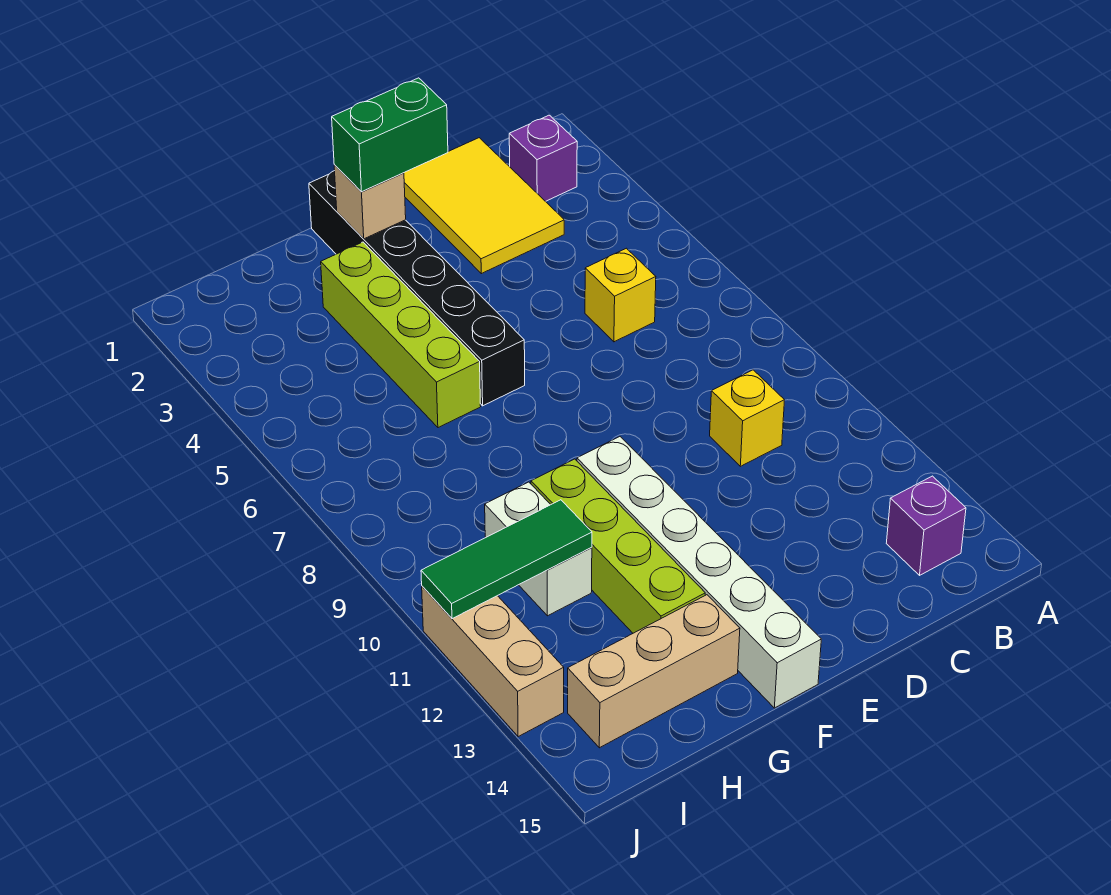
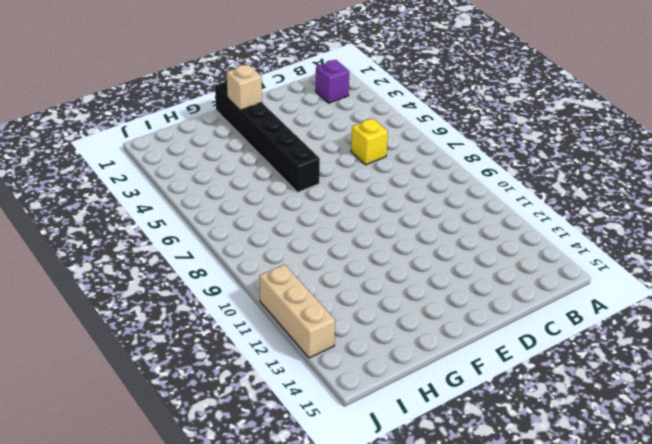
none -> purple 1x1 brick [886,476,966,575]
none -> yellow 2x3 tile [404,138,564,274]
none -> yellow 1x1 brick [710,370,785,466]

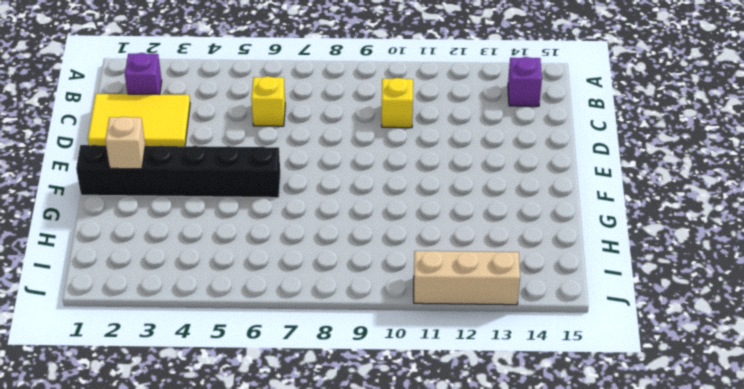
none -> white 1x6 brick [577,437,821,708]
none -> lime 1x4 brick [321,242,481,428]
none -> lime 1x4 brick [531,459,705,633]

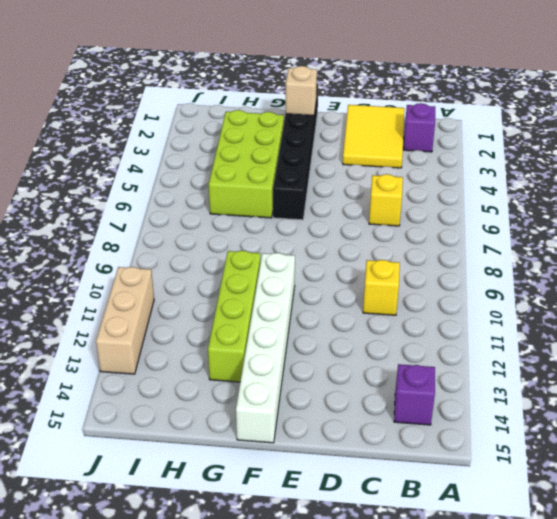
lime 2x4 brick [209,110,284,218] -> lime 1x4 brick [321,242,481,428]
none -> tan 1x3 brick [568,595,740,748]
none -> white 1x2 brick [485,482,592,616]
none -> green 1x3 tile [421,500,592,619]

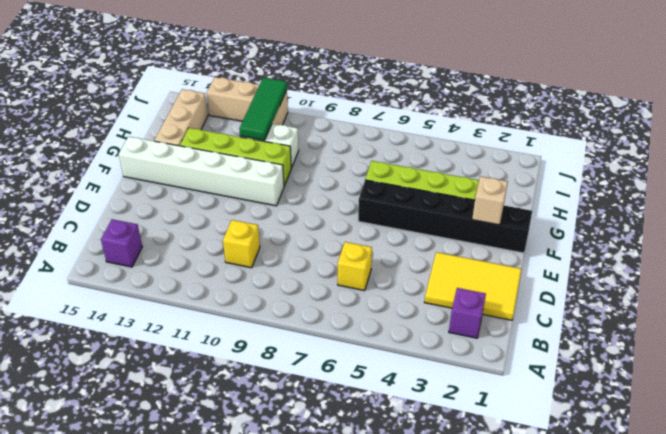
none -> green 1x2 brick [332,78,448,192]

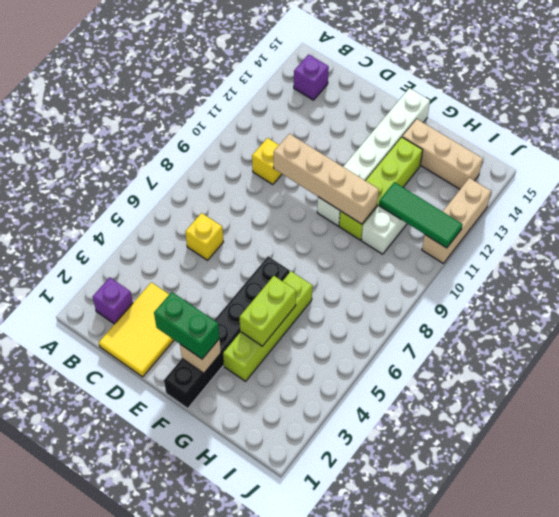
tan 1x4 brick [274,134,379,224] -> none
lime 1x2 brick [240,276,296,346] -> none

